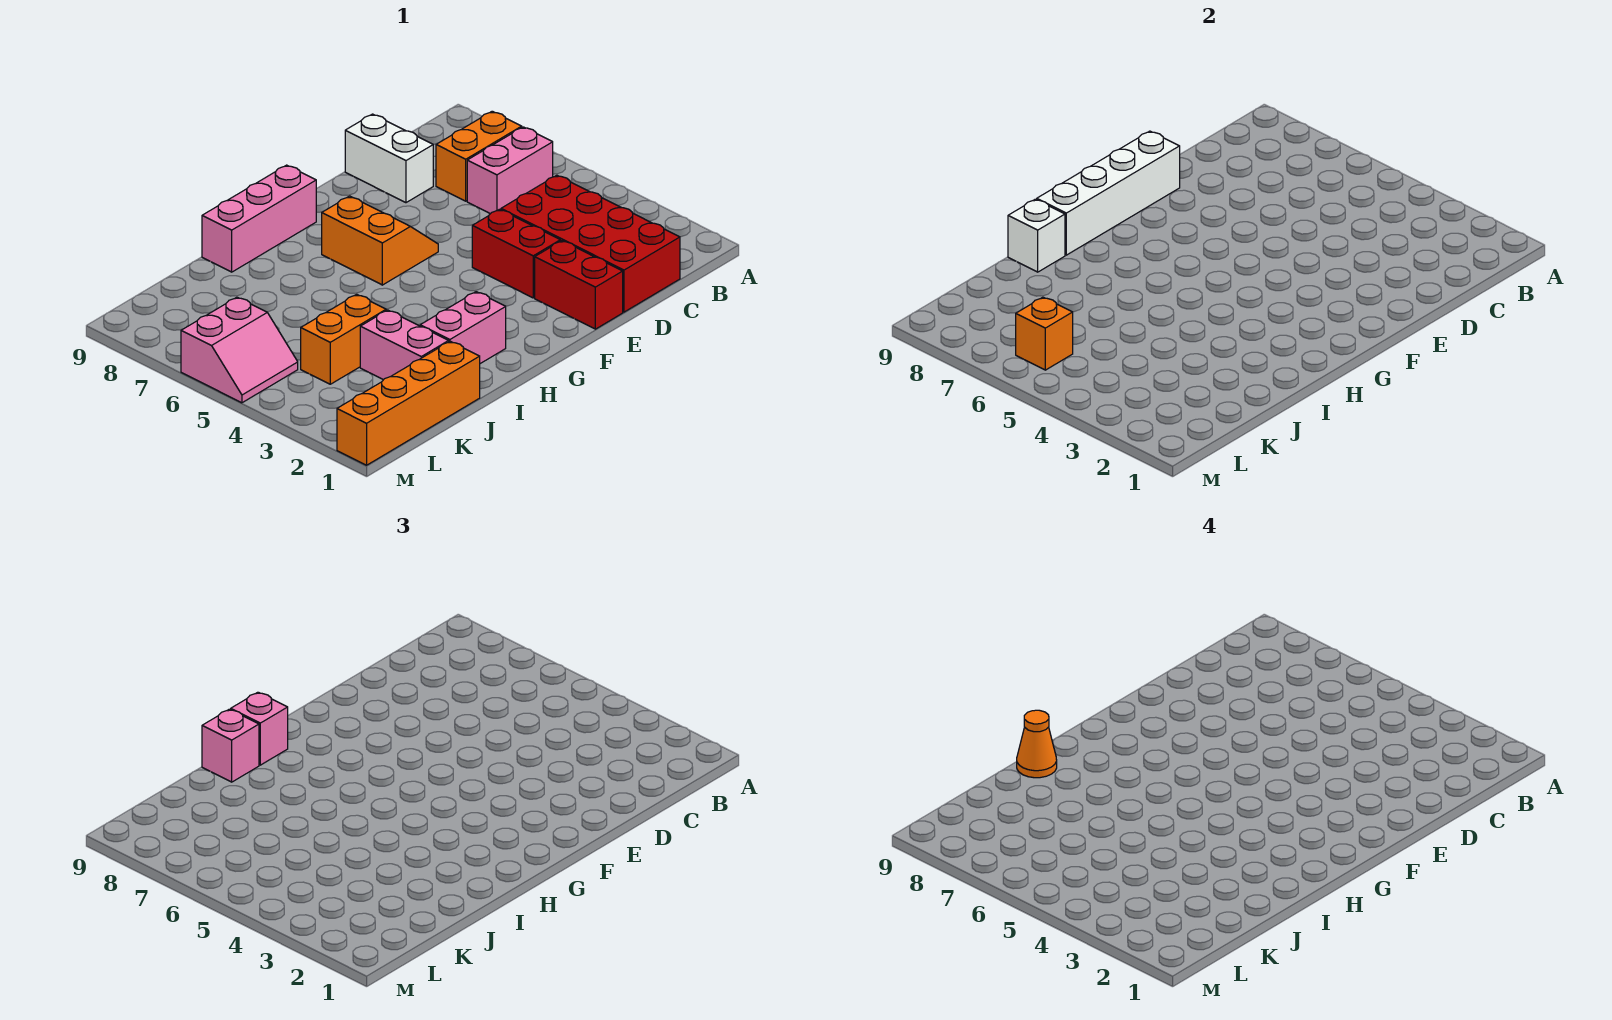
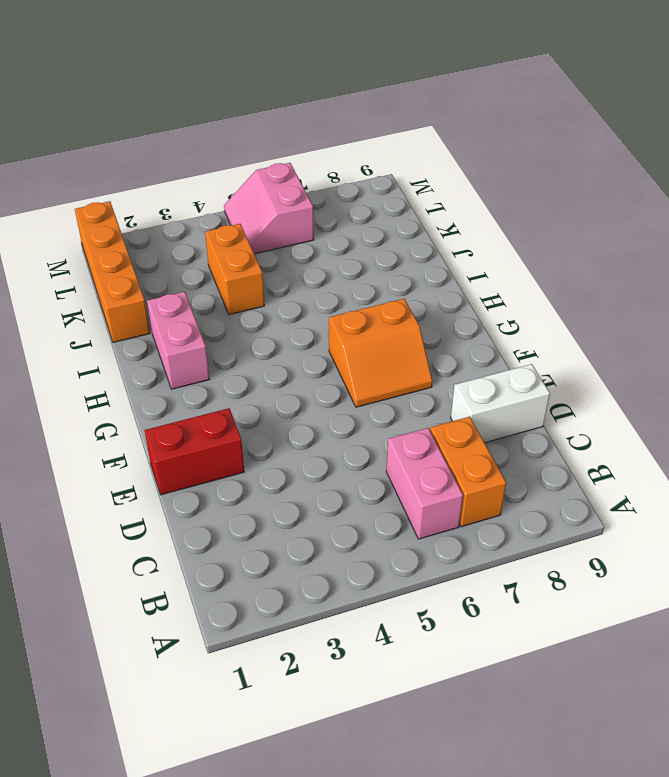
none -> red 2x4 brick [501,175,680,312]
none -> red 1x2 brick [472,209,560,298]
none -> pink 1x3 brick [202,165,316,272]

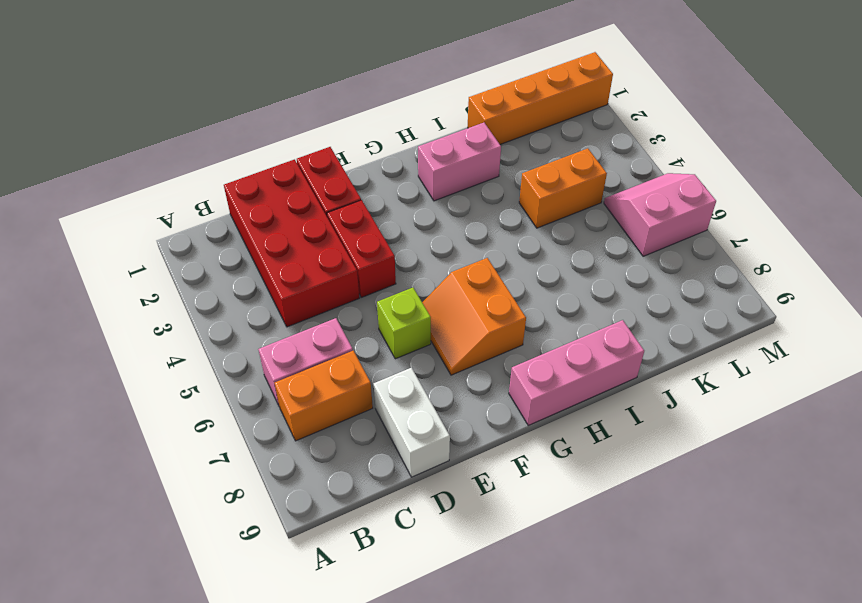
lime 1x1 brick [377,288,431,359] -> none
none -> pink 1x2 brick [360,310,449,380]
none -> white 1x4 brick [1037,131,1180,255]
none -> white 1x1 brick [1008,199,1065,272]

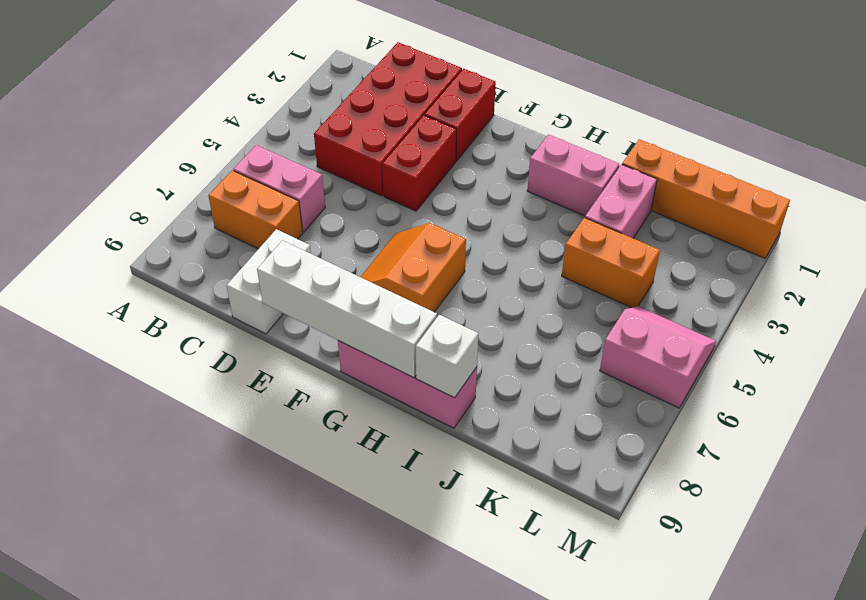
none -> orange 1x1 brick [1016,297,1073,370]
none -> pink 1x1 brick [231,692,288,765]
none -> pink 1x1 brick [202,709,259,782]

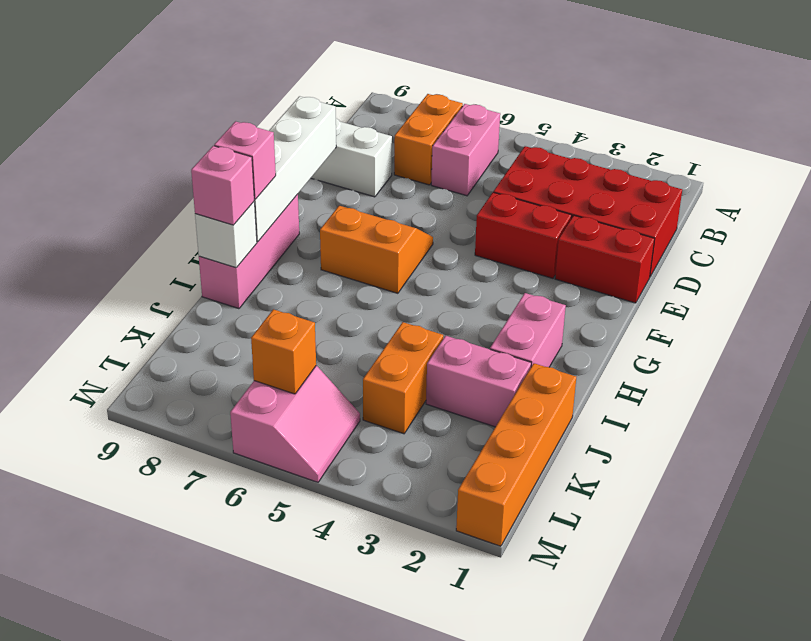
none -> orange 1x1 cone [1017,710,1057,778]

